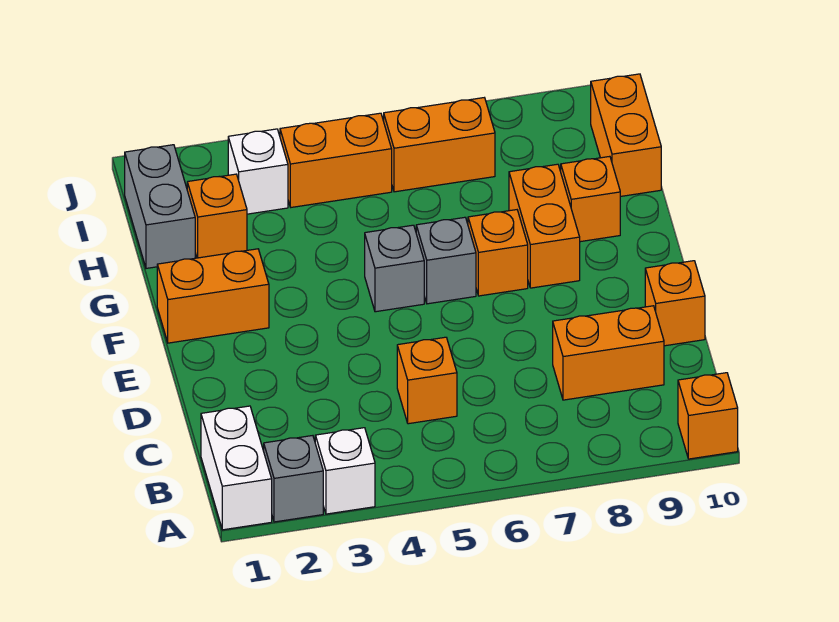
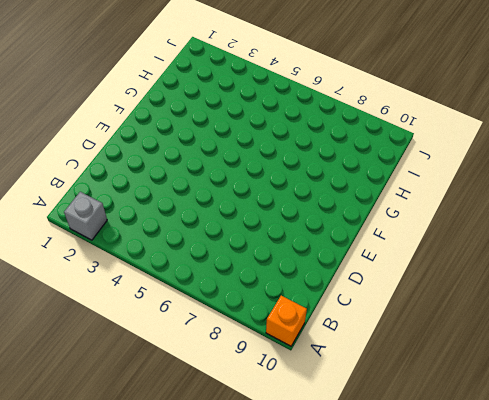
none -> white 1x2 brick [201,406,272,530]
none -> white 1x1 brick [315,428,375,514]
none -> orange 1x1 brick [397,337,457,424]

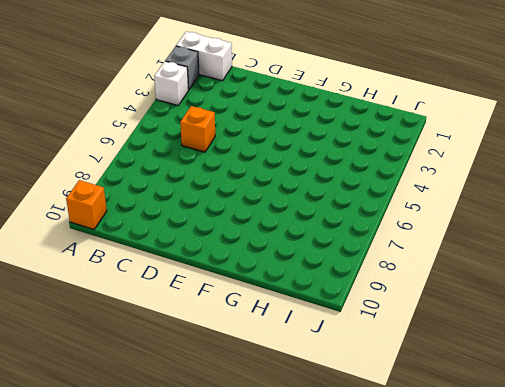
none -> orange 1x2 brick [553,306,664,400]
none -> orange 1x1 brick [645,261,705,346]
none -> orange 1x2 brick [157,249,269,343]

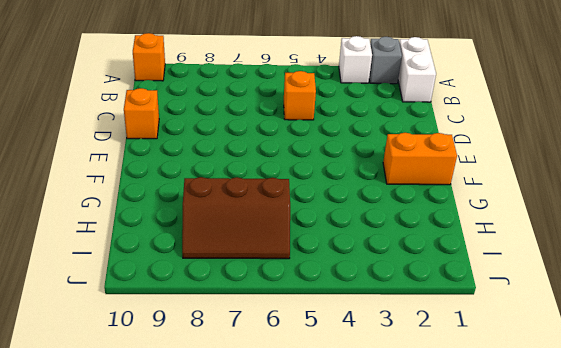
brown 2x3 slope [182,177,290,259] -> orange 1x2 brick [384,98,495,192]
none -> orange 1x2 brick [553,306,664,400]
none -> grey 1x1 brick [365,225,424,312]
none -> grey 1x1 brick [416,217,476,304]

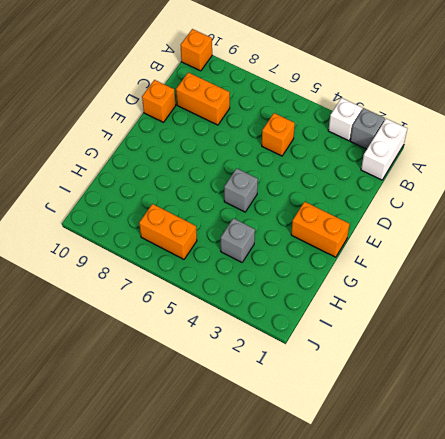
grey 1x1 brick [221,218,255,262] -> grey 1x1 brick moved to [416,217,476,304]
none -> orange 1x1 brick [468,210,528,296]
none -> orange 1x2 brick [509,164,580,288]
none -> orange 1x1 brick [561,156,620,242]

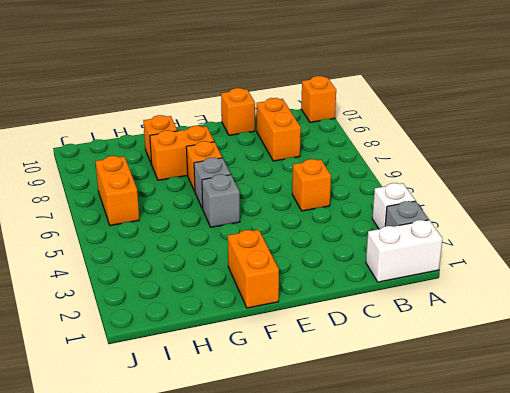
none -> grey 1x2 brick [125,145,195,268]
none -> orange 1x1 brick [187,174,247,258]
none -> orange 1x2 brick [591,74,661,197]

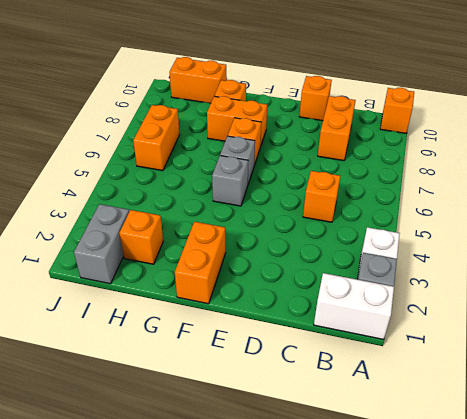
grey 1x2 brick [74,204,129,284] -> grey 1x2 brick turned to [125,145,195,268]
none -> white 1x1 brick [228,129,288,214]
none -> orange 1x2 brick [280,113,392,207]

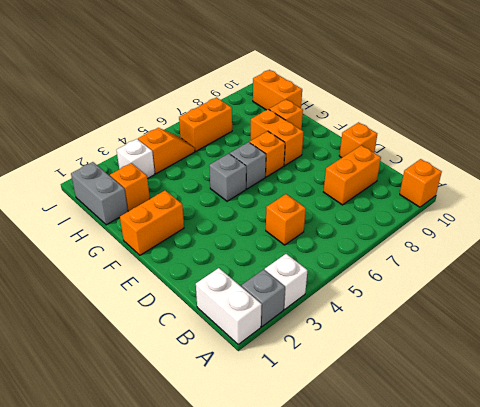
orange 1x2 slope [138,128,195,174] -> orange 1x2 brick [280,113,392,207]

